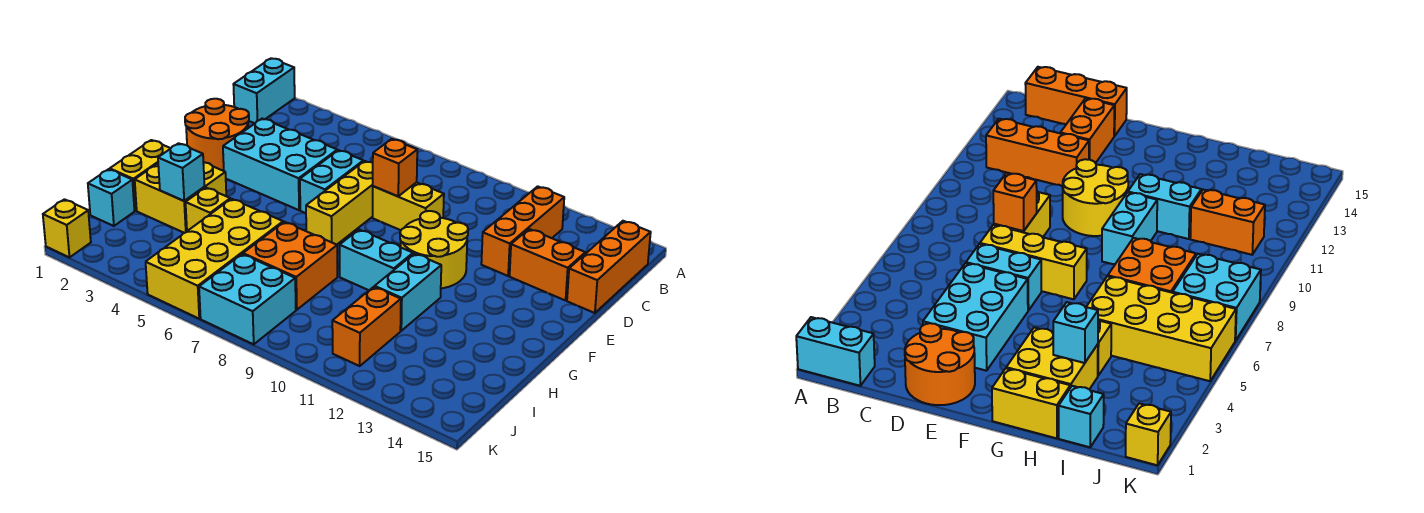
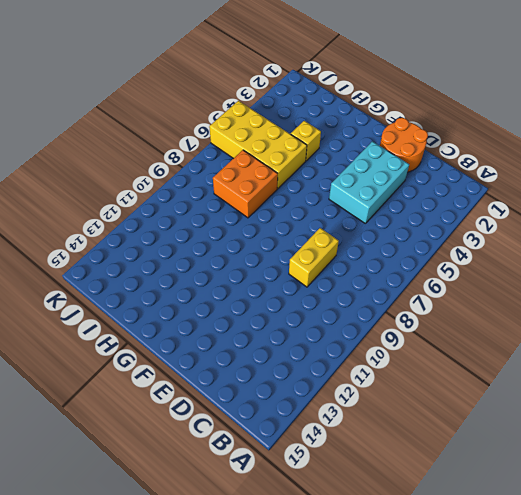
none -> cyan 1x2 brick [233,58,295,123]
none -> orange 1x3 brick [481,186,564,276]
none -> orange 1x3 brick [567,221,651,313]

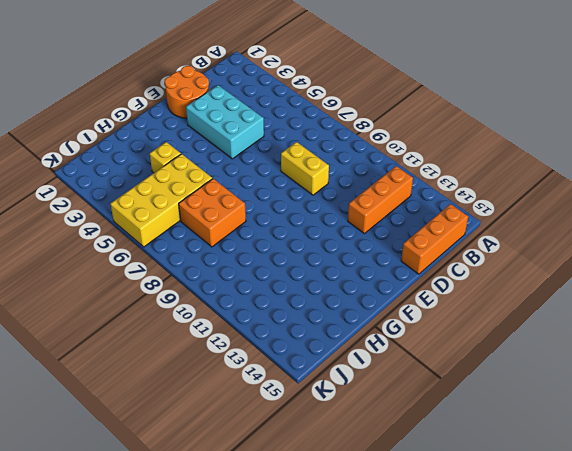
none -> cyan 1x2 brick [233,58,295,123]
none -> cyan 1x2 brick [300,150,363,213]
none -> yellow 1x3 brick [306,161,373,245]

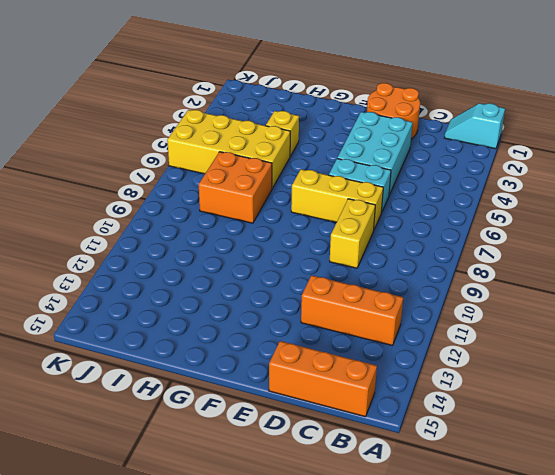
cyan 1x2 slope [444,103,505,149] -> cyan 1x2 brick [233,58,295,123]
none -> orange 1x2 brick [510,229,585,301]
none -> yellow 2x2 round brick [400,211,468,288]
none -> yellow 1x2 brick [110,140,171,211]

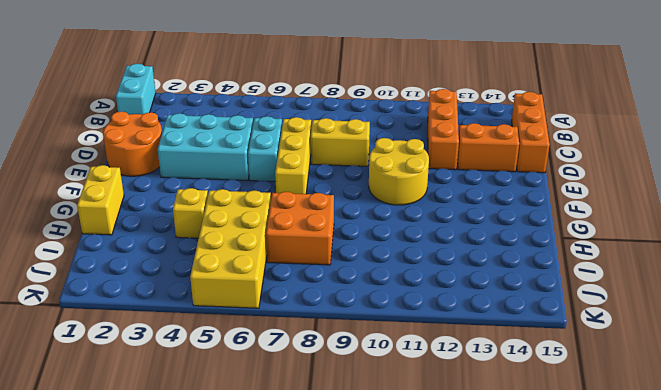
none -> yellow 2x2 brick [135,162,226,233]
none -> cyan 1x2 brick [340,230,413,290]
none -> cyan 1x2 brick [375,253,441,331]

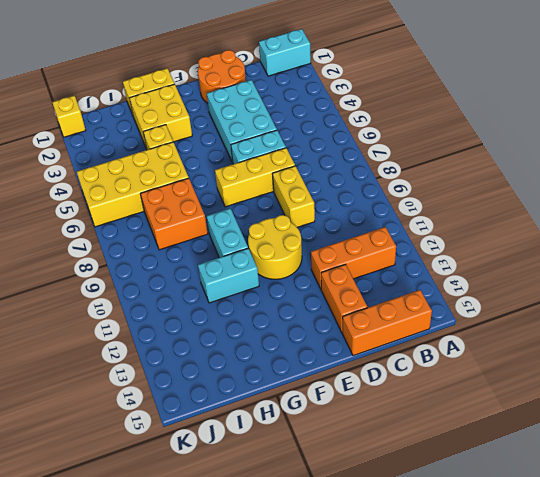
none -> cyan 1x1 brick [88,169,134,226]
none -> orange 1x2 brick [332,287,401,366]
none -> cyan 2x2 brick [199,254,296,344]

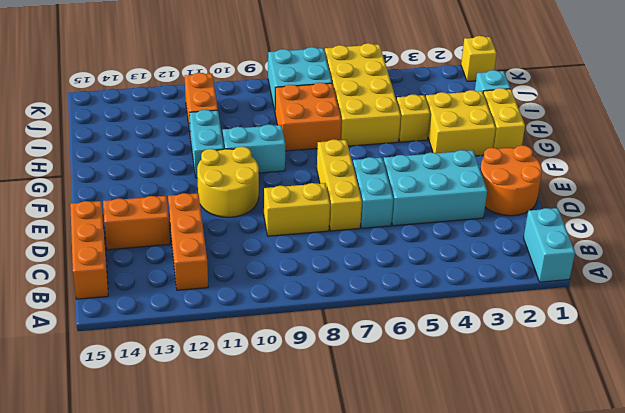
none -> orange 1x1 brick [373,139,417,196]
none -> cyan 1x1 brick [158,143,204,201]

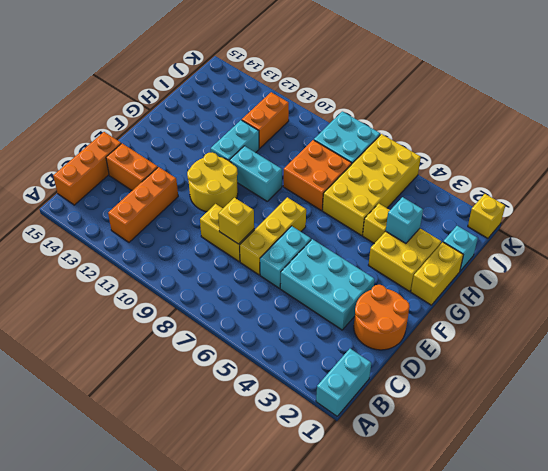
yellow 1x1 brick [218,198,254,244] -> orange 1x1 brick [373,139,417,196]

